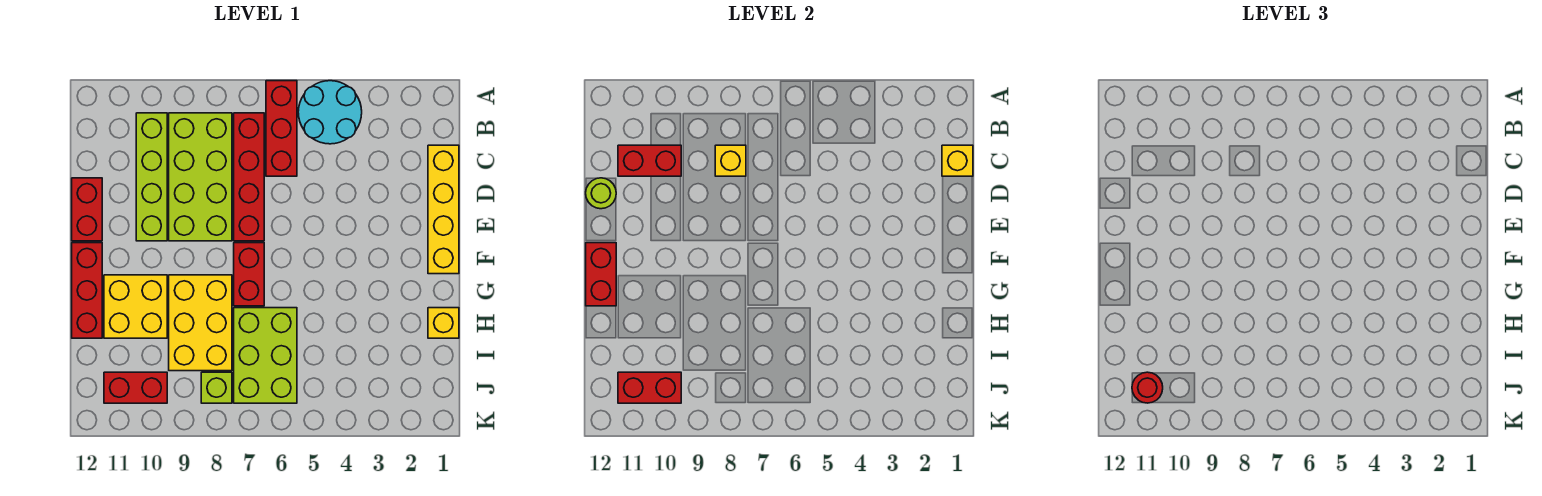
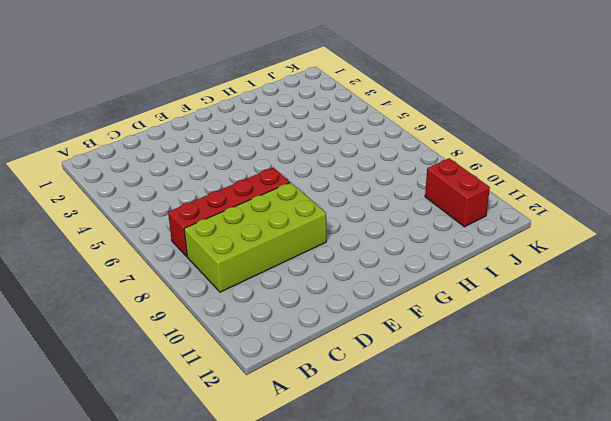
none -> cyan 2x2 round brick [298,81,362,144]
none -> red 1x3 brick [266,81,297,176]
none -> lime 1x4 brick [136,113,167,241]

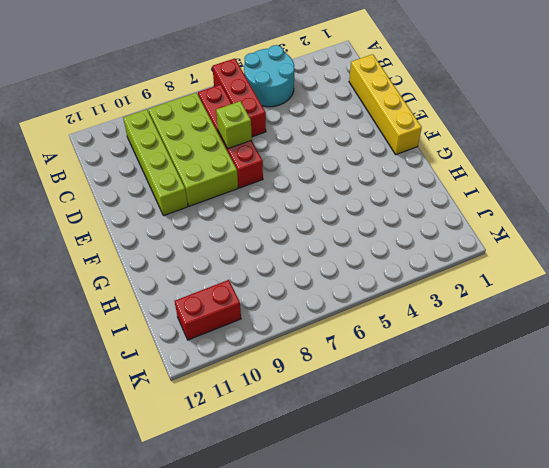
lime 1x1 brick [216,101,252,149] -> lime 1x1 brick moved to [201,372,232,403]
none -> red 1x2 brick [72,178,102,241]
none -> red 1x2 brick [234,243,264,306]
none -> red 1x3 brick [72,243,102,338]

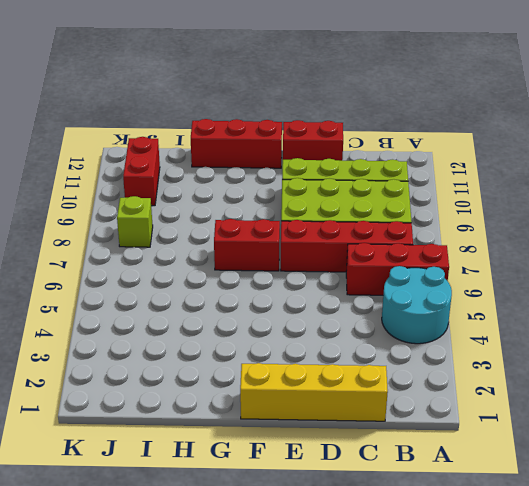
none -> yellow 2x3 brick [169,275,232,371]
none -> yellow 2x2 brick [104,275,167,338]
none -> yellow 1x1 brick [428,308,459,338]

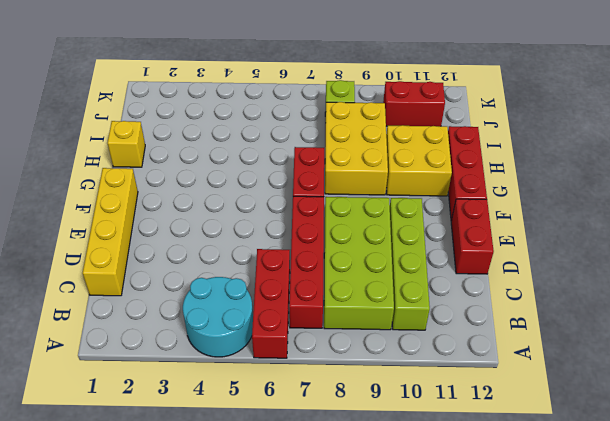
none -> lime 2x3 brick [234,308,297,403]
none -> yellow 1x1 brick [942,145,973,176]
none -> yellow 1x1 brick [715,145,746,176]

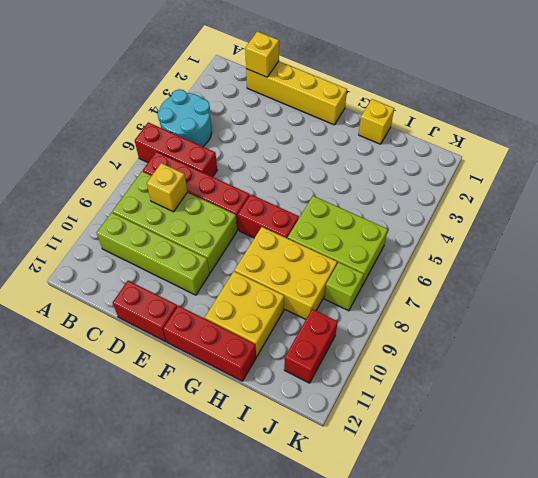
none -> red 1x2 brick [618,145,681,176]
none -> lime 1x1 round brick [586,178,616,209]
none -> red 1x2 brick [586,243,616,306]

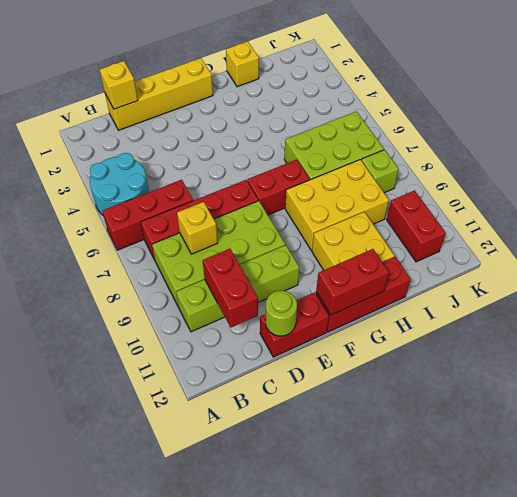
none -> red 1x2 brick [618,372,681,403]
none -> red 1x1 round brick [1132,372,1163,403]

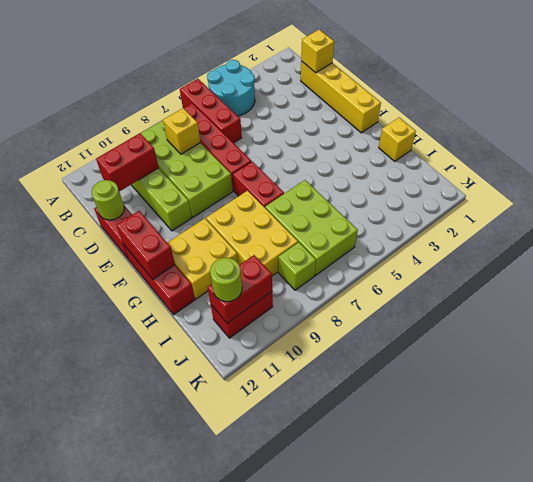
lime 1x1 round brick [210,258,242,302] -> red 1x1 round brick [1132,372,1163,403]

